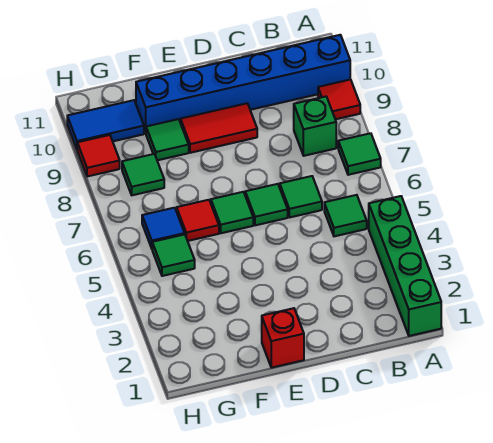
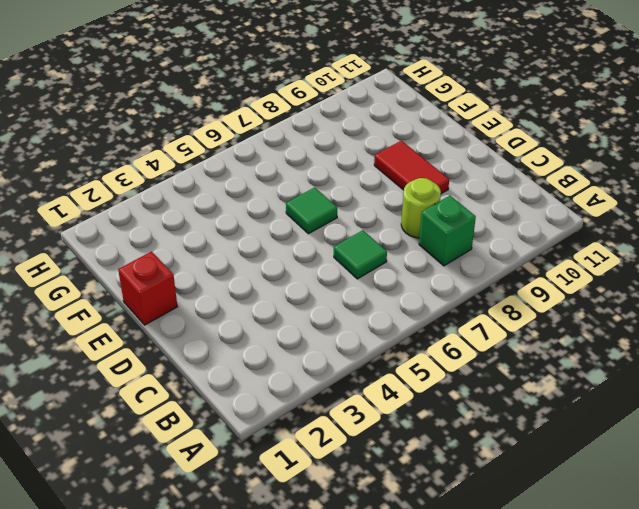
lime 1x1 round brick [401,178,441,238] -> none
none -> green 1x4 brick [369,196,441,336]
none -> green 1x1 tile [338,133,381,175]
none -> red 1x1 tile [318,80,360,119]

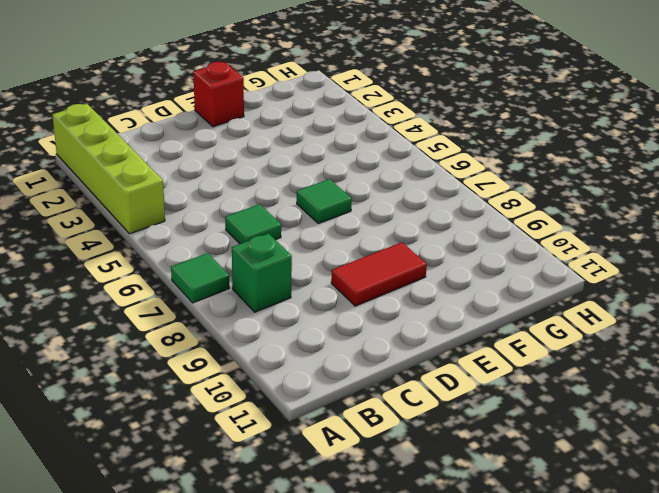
lime 1x4 brick [52,104,165,234] -> green 1x4 brick [369,196,441,336]
none -> red 1x1 tile [318,80,360,119]
none -> blue 1x6 brick [136,35,350,133]
none -> green 1x1 tile [324,195,367,236]

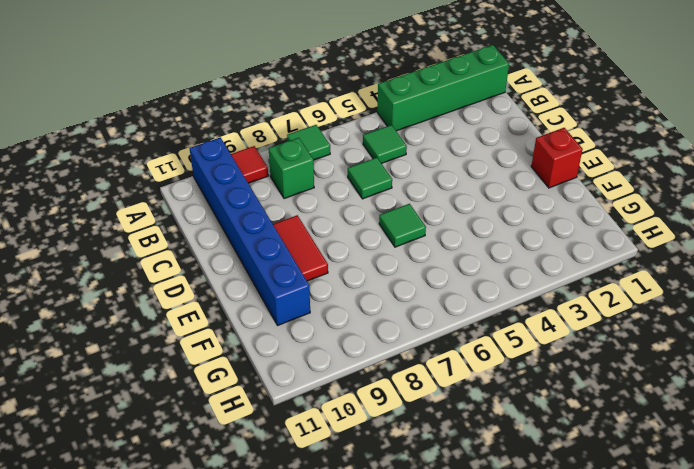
none -> green 1x1 tile [245,184,288,225]
none -> red 1x1 tile [177,200,219,241]
none -> green 1x1 tile [146,119,189,160]

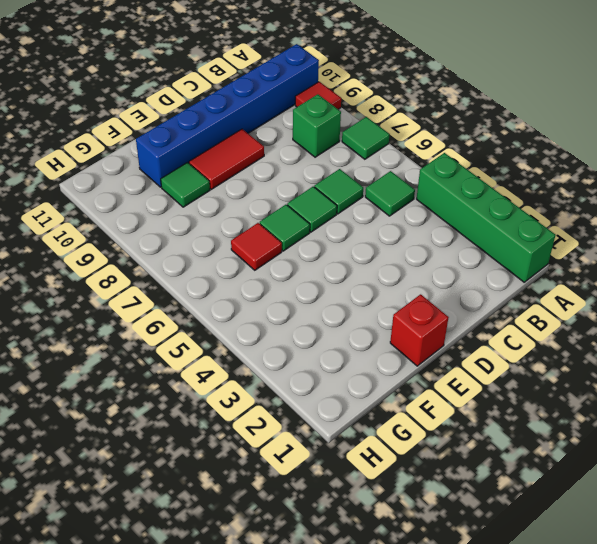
none -> green 1x1 tile [152,234,195,276]
none -> blue 1x1 tile [142,208,185,248]
none -> green 1x1 tile [122,154,164,195]

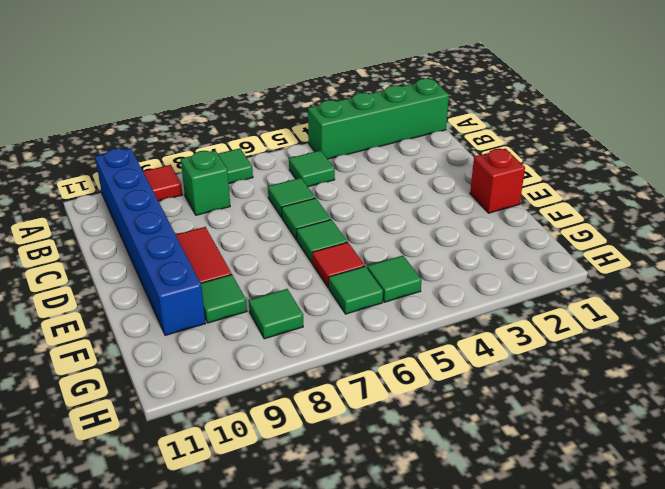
green 1x1 tile [329,266,383,314] -> blue 1x1 tile [142,208,185,248]
none -> blue 1x2 tile [67,100,144,149]
none -> red 1x1 tile [77,135,120,177]

